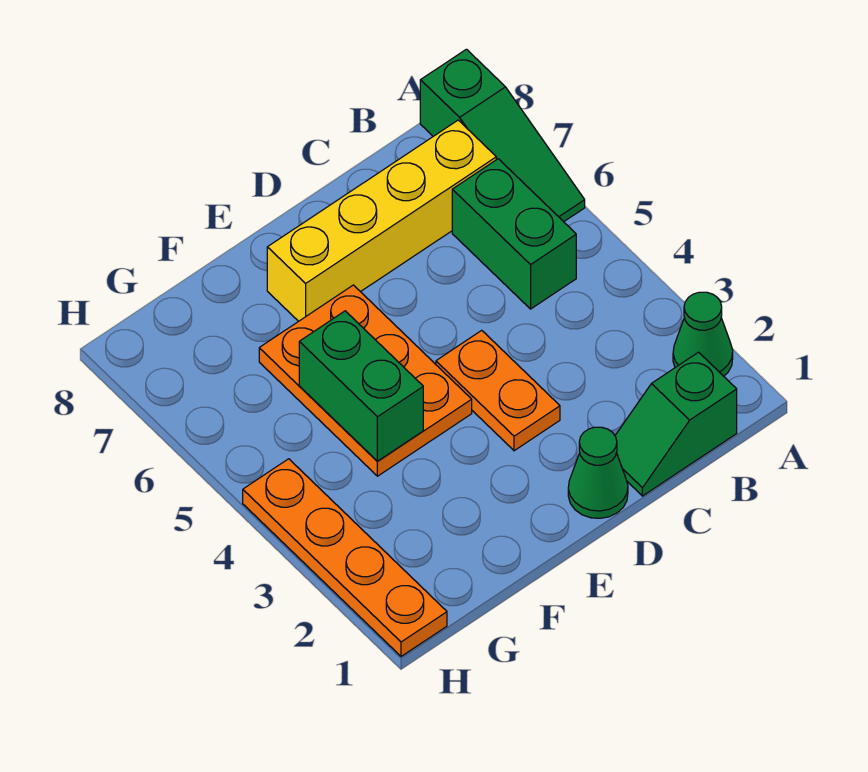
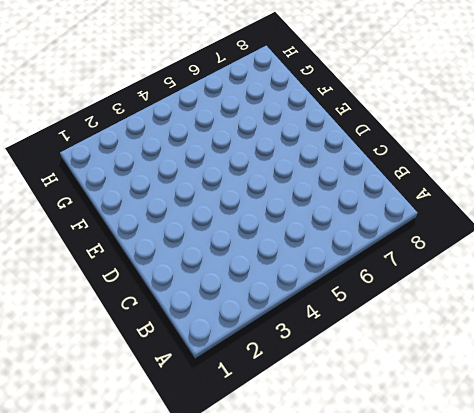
none -> green 1x1 cone [673,292,733,376]
none -> green 1x3 slope [420,49,585,222]

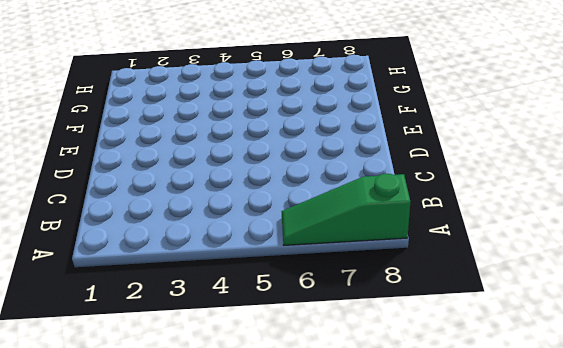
none -> green 1x1 cone [673,292,733,376]
none -> green 1x2 slope [615,352,737,496]

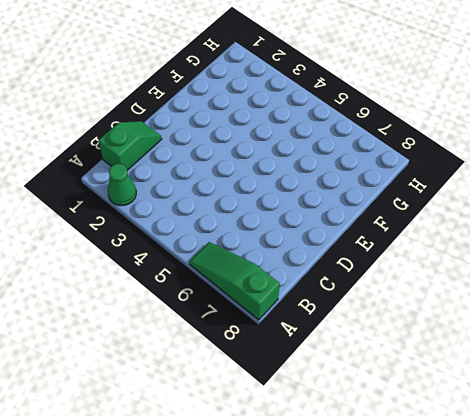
none -> green 1x2 brick [452,159,576,309]
none -> yellow 1x4 brick [267,120,496,321]

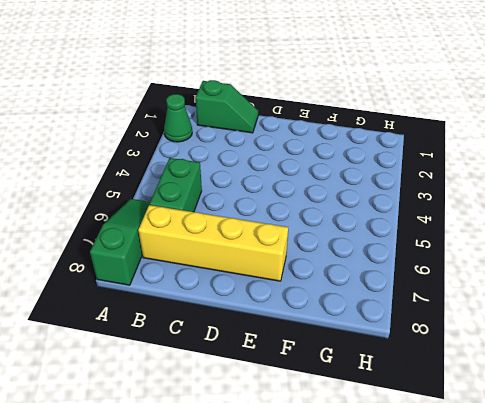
none -> green 1x1 cone [568,427,628,518]
none -> orange 1x2 plate [436,330,560,451]

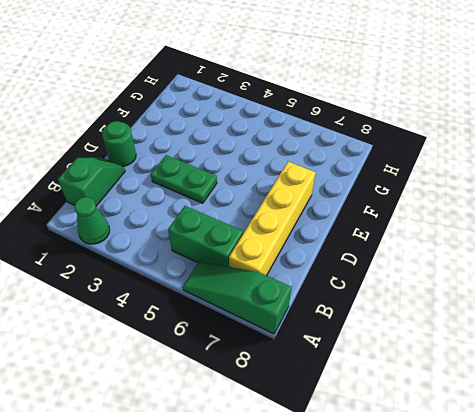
green 1x1 round brick [102,121,136,166] -> green 1x1 cone [568,427,628,518]
green 1x2 plate [151,155,217,203] -> orange 1x2 plate [436,330,560,451]
none -> orange 2x3 plate [259,285,472,476]
none -> orange 1x4 plate [243,459,447,656]

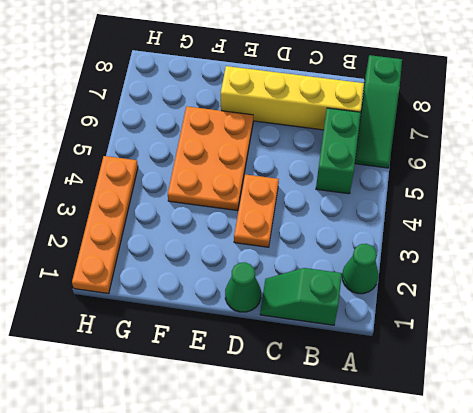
none -> green 1x2 brick [299,311,423,461]

